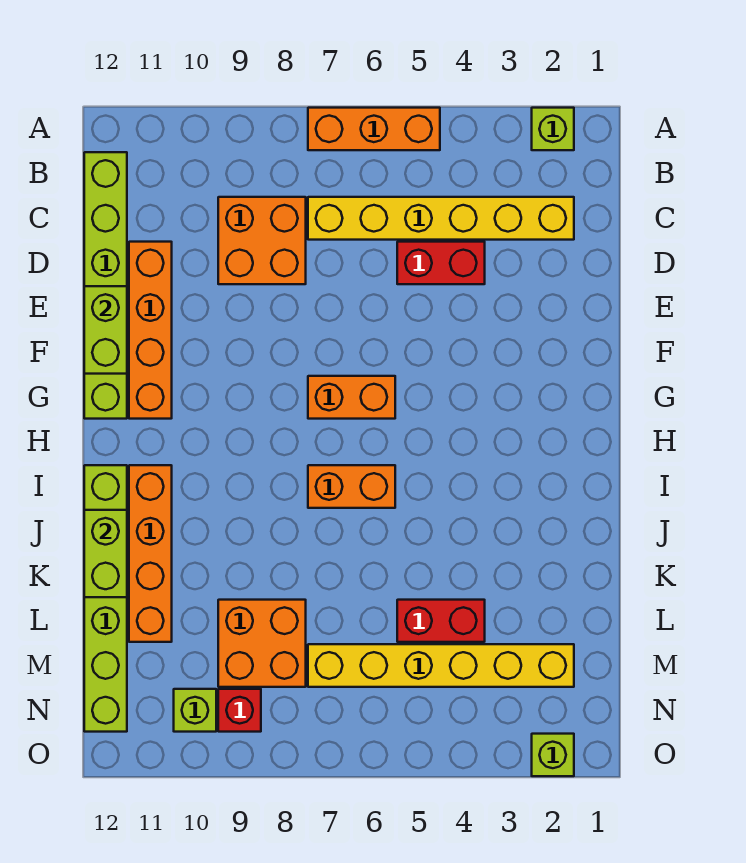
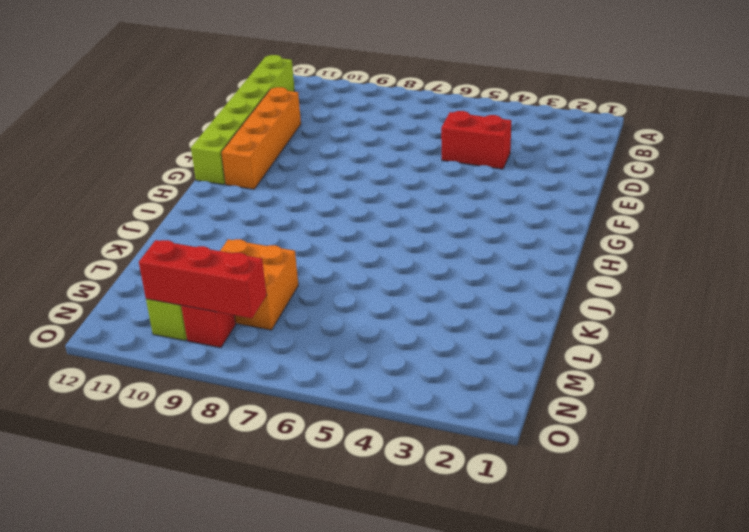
red 1x3 brick [139,240,267,318] -> none
none -> lime 1x1 brick [532,108,574,150]
none -> orange 1x3 brick [308,108,440,150]
none -> yellow 1x6 brick [308,197,574,240]

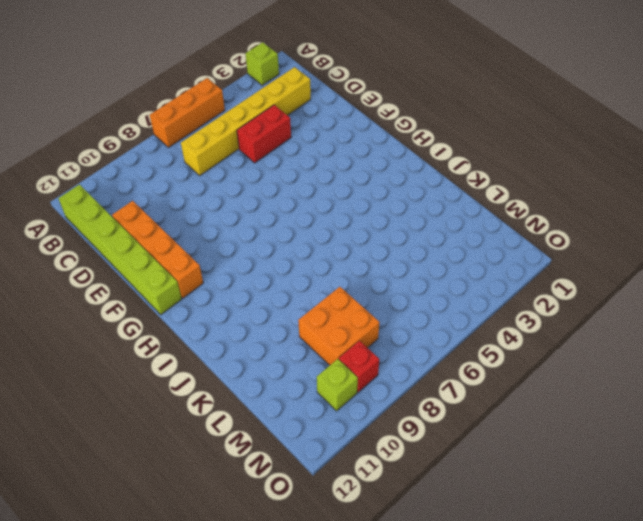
none -> orange 2x2 brick [218,197,306,284]
none -> orange 1x2 brick [308,376,395,419]
none -> orange 1x2 brick [308,465,395,508]

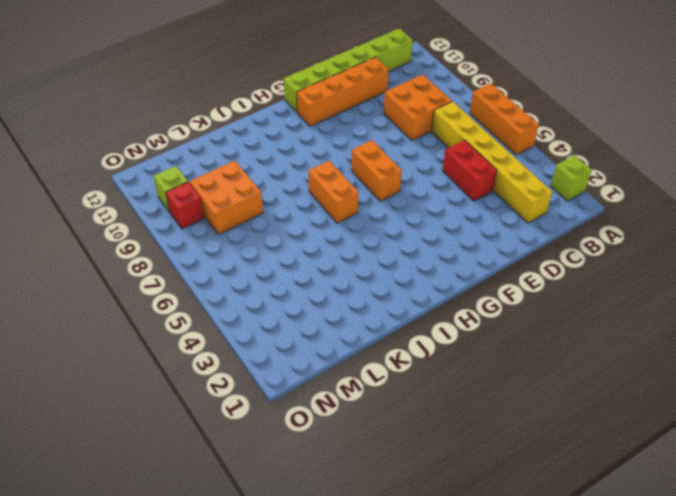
none -> orange 1x4 brick [129,465,172,642]
none -> lime 1x6 brick [84,465,127,732]
none -> red 1x2 brick [397,600,485,642]

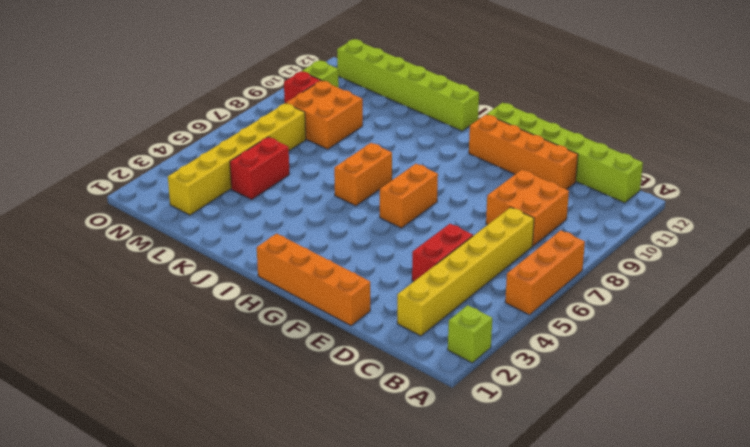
orange 1x4 brick [257,234,370,326] -> orange 1x4 brick moved to [129,465,172,642]
none -> lime 1x1 brick [532,734,574,776]
none -> lime 1x2 brick [84,286,127,374]
none -> lime 1x2 brick [84,510,127,597]

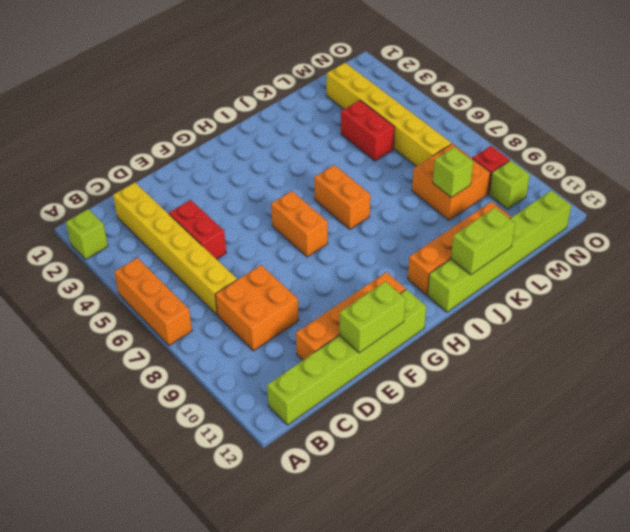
lime 1x1 brick [433,147,473,198] -> lime 1x1 brick moved to [532,734,574,776]

